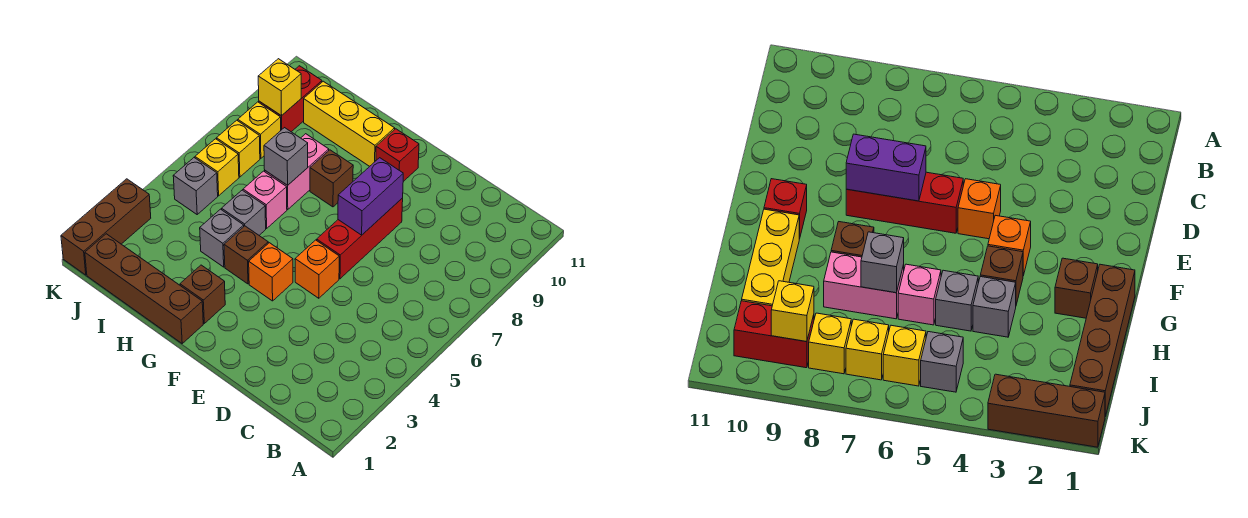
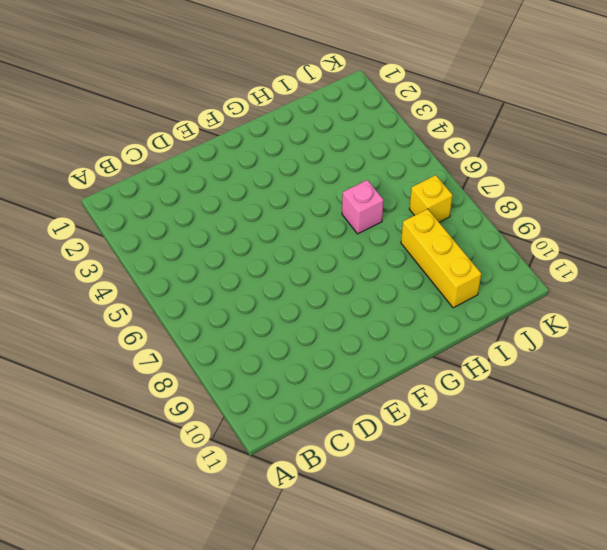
yellow 1x3 brick [401,209,481,308] -> yellow 1x3 brick turned to [304,81,395,166]
none -> orange 1x1 brick [295,240,339,298]
none -> red 1x3 brick [317,198,403,279]
none -> orange 1x1 brick [249,243,293,301]

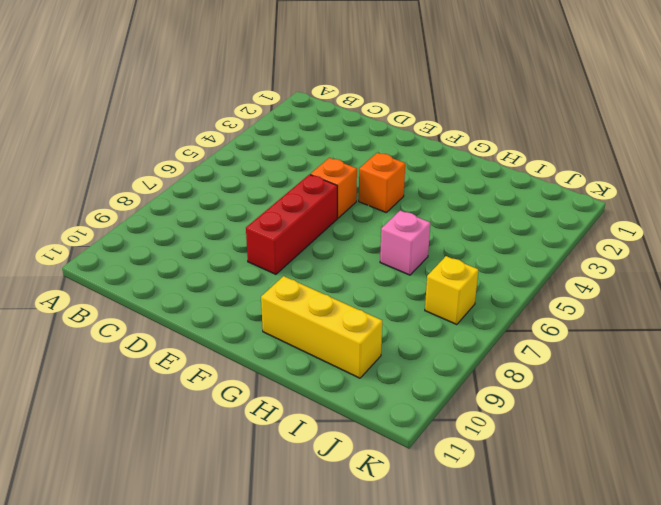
none -> red 1x1 brick [376,129,419,181]
none -> brown 1x4 brick [85,234,203,343]
none -> brown 1x1 brick [180,265,225,323]

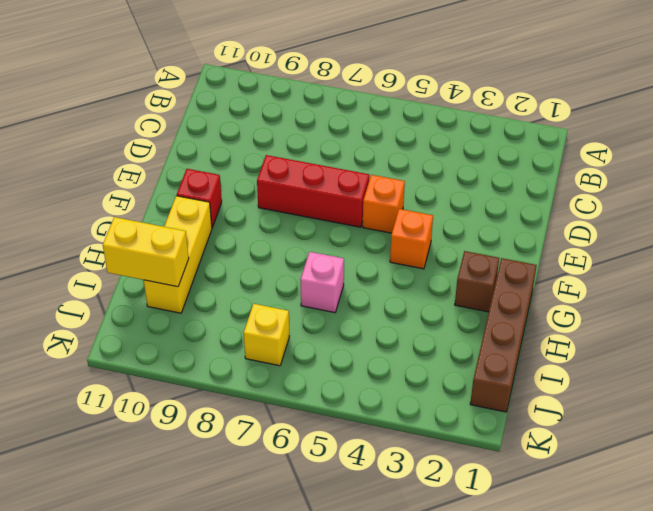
yellow 1x2 brick [103,217,189,287] -> none
none -> brown 1x1 brick [224,226,268,284]
none -> brown 1x1 brick [310,150,353,207]
none -> grey 1x1 brick [200,209,244,267]

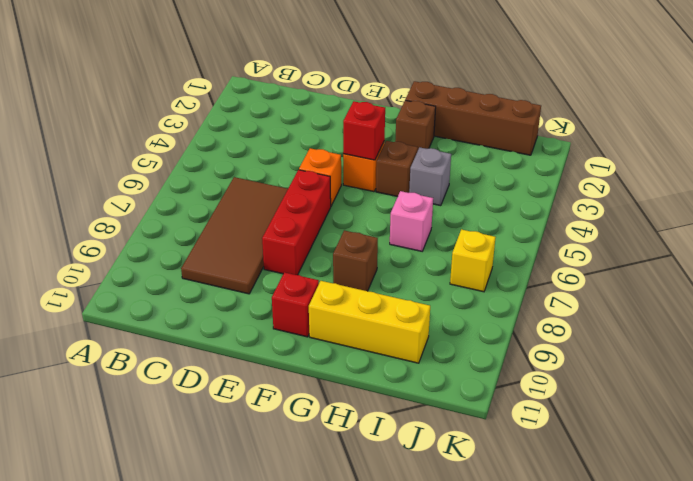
brown 2x4 tile [181,177,288,294] -> none
red 1x1 brick [343,101,385,160] -> none
none -> grey 1x1 brick [222,190,266,235]
none -> pink 1x2 brick [265,134,329,209]
none -> grey 1x1 brick [173,158,218,214]

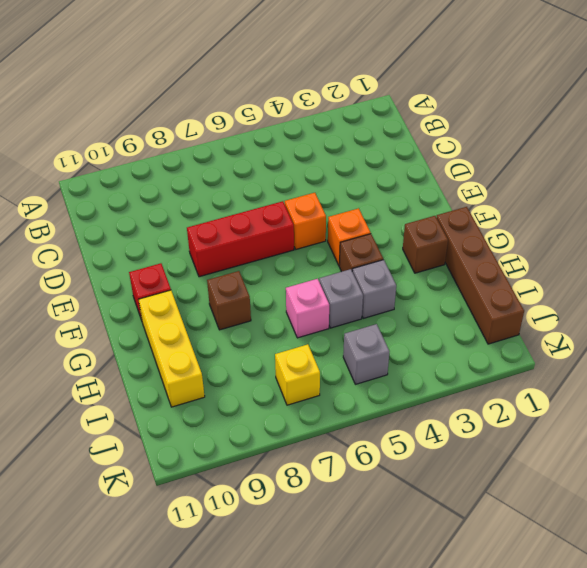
none -> pink 1x2 brick [265,134,329,209]
none -> yellow 1x1 brick [195,139,239,196]
none -> yellow 1x1 brick [238,102,281,158]

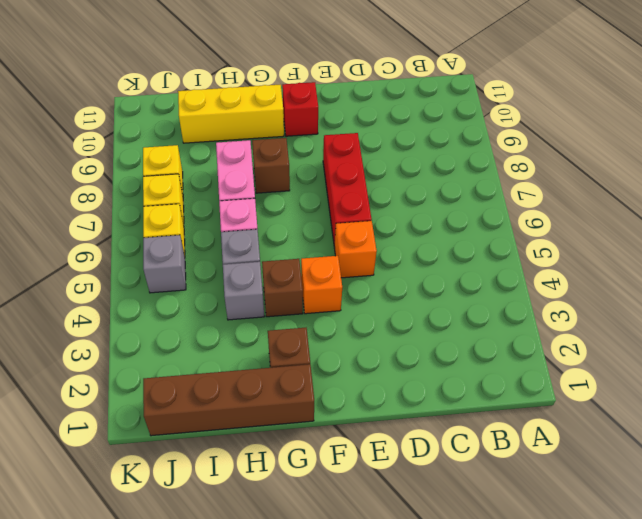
none -> red 1x2 brick [259,66,322,132]
none -> brown 1x3 brick [61,179,151,275]
none -> purple 1x2 brick [338,158,403,235]

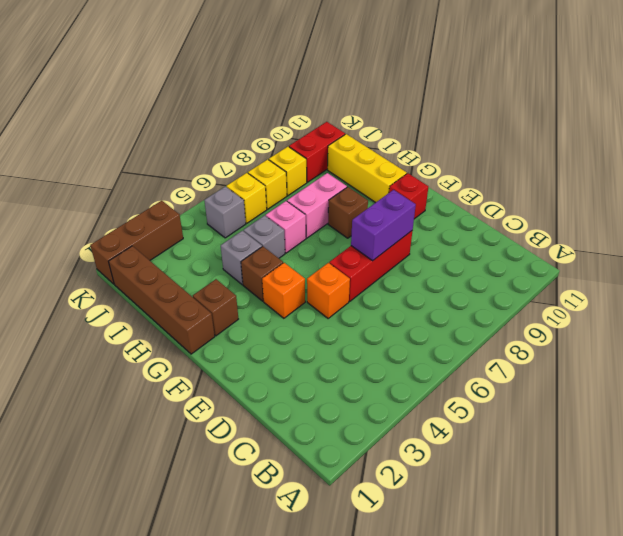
none -> grey 1x1 brick [264,128,308,185]
none -> yellow 1x1 brick [258,59,301,116]

